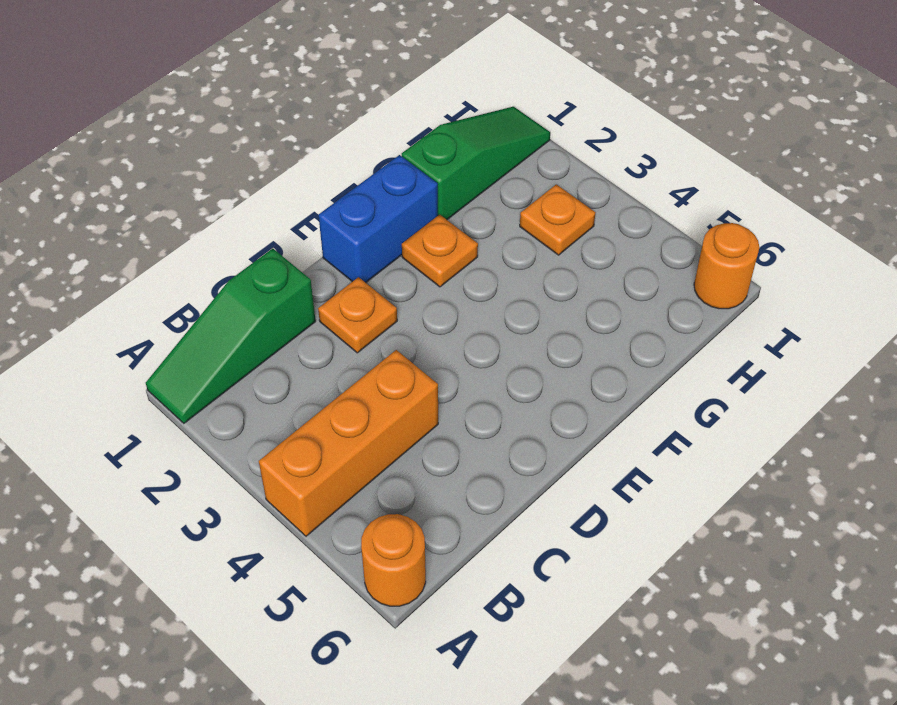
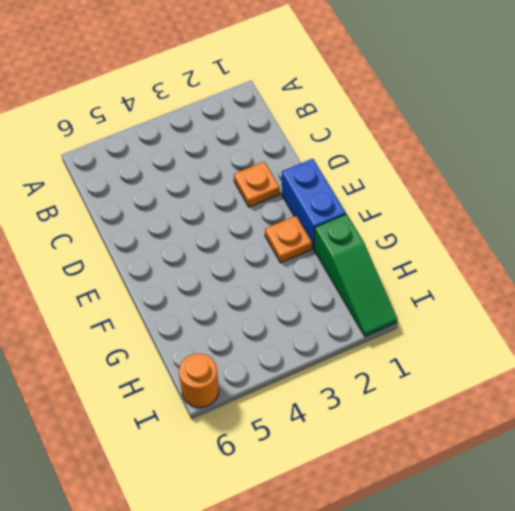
none -> green 1x3 slope [146,248,316,423]
none -> orange 1x3 brick [259,350,438,536]

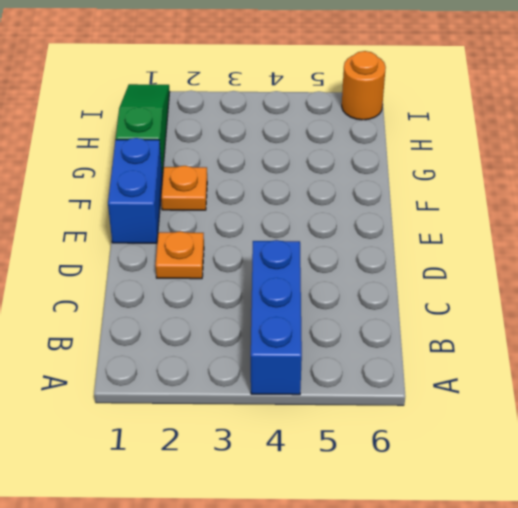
blue 1x3 brick [251,240,302,395] -> orange 1x3 brick [259,350,438,536]
none -> green 1x3 slope [146,248,316,423]
none -> orange 1x1 round brick [361,514,426,606]

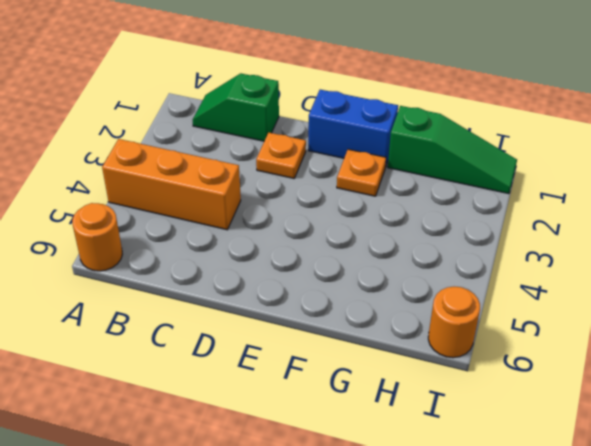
green 1x2 slope [193,73,279,141] -> green 1x3 slope [146,248,316,423]
none -> orange 1x1 plate [520,184,595,255]

